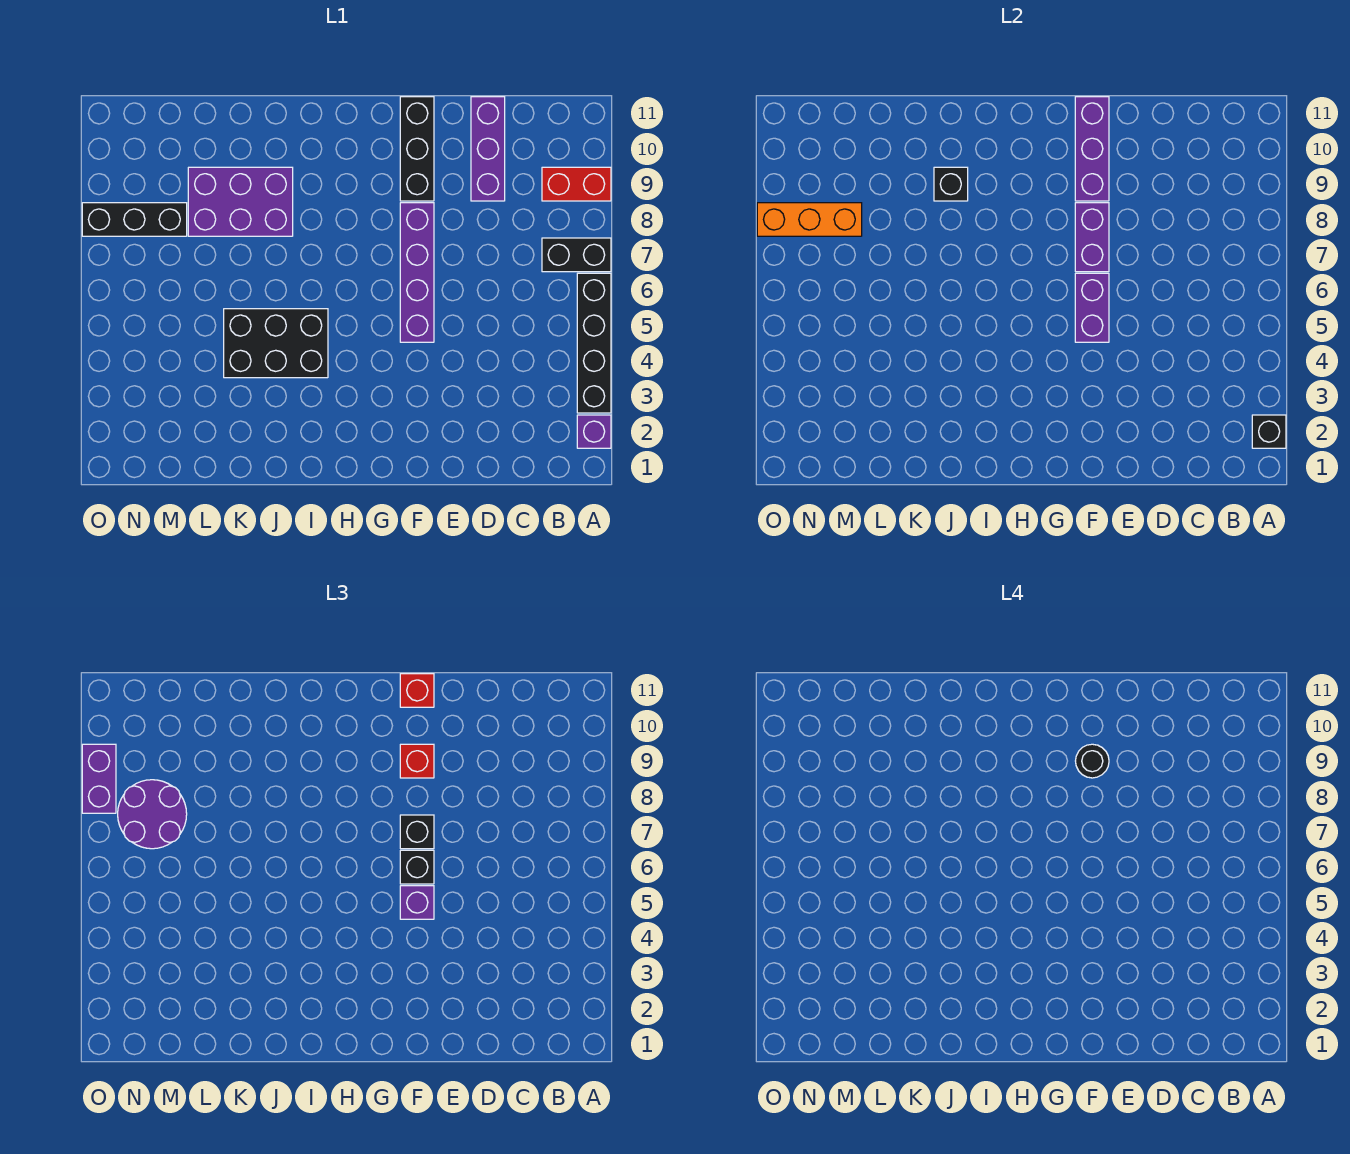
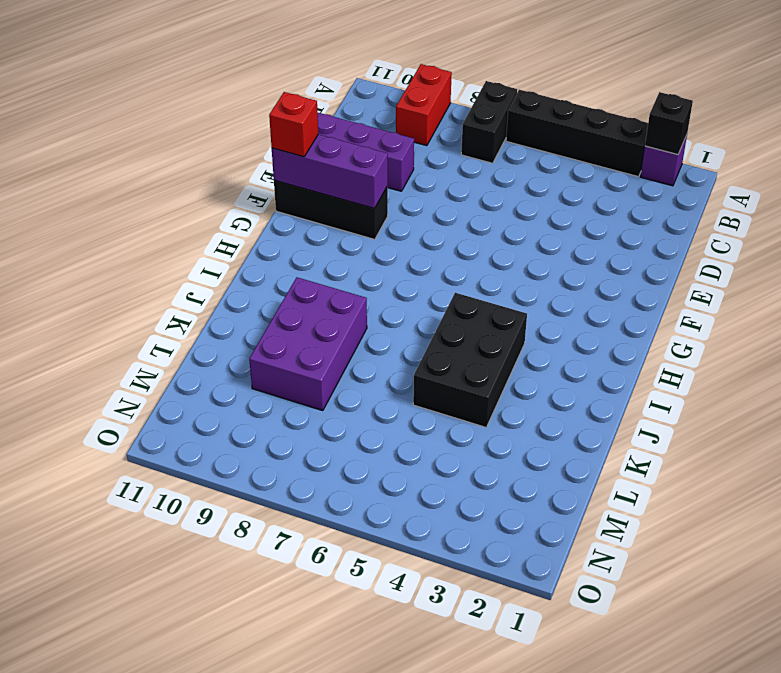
none -> purple 1x4 brick [400,203,434,342]
none -> black 1x3 brick [82,203,187,236]
none -> purple 1x2 brick [1075,273,1109,342]

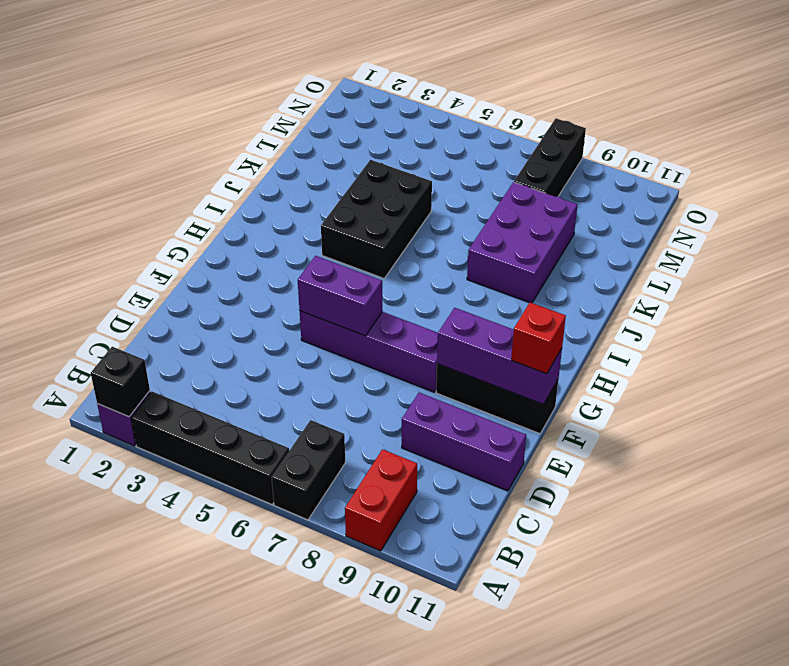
none -> purple 1x2 brick [1075,203,1109,272]
none -> black 1x1 brick [934,167,968,201]
none -> orange 1x3 brick [757,203,862,236]

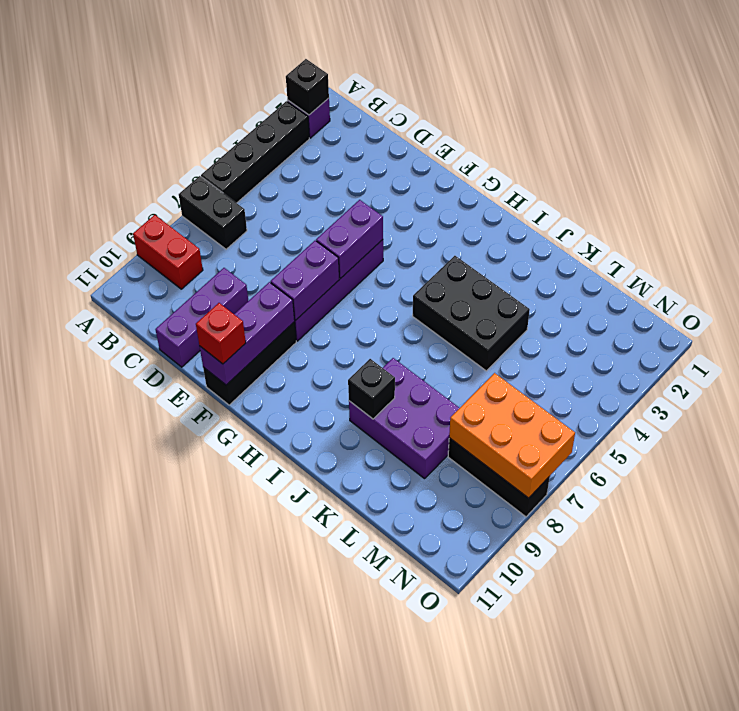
orange 2x3 brick [449,373,575,498] -> orange 1x3 brick [757,203,862,236]
none -> purple 1x1 brick [400,886,434,919]
none -> black 1x1 brick [400,850,434,884]
none -> black 1x1 brick [400,815,434,849]

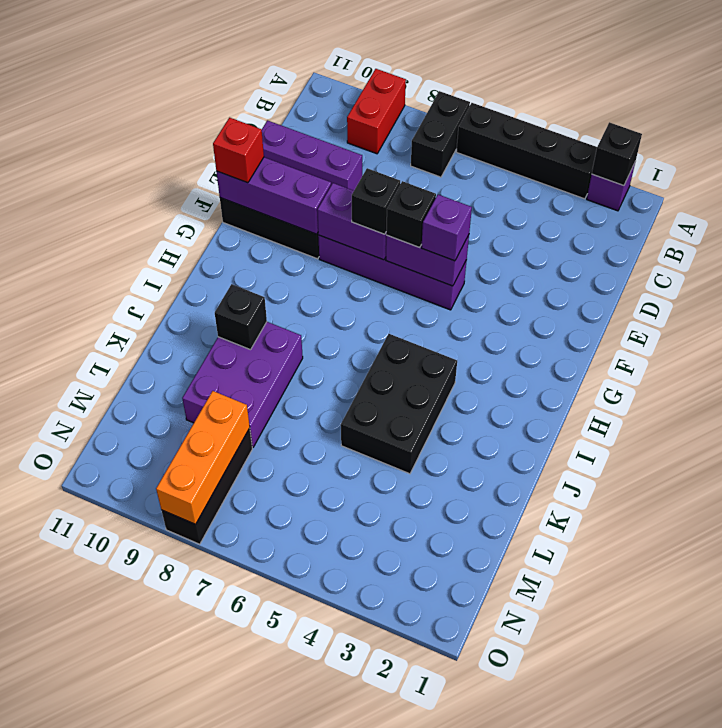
none -> red 1x1 brick [400,744,434,778]
none -> purple 2x2 round brick [118,780,187,849]
none -> purple 1x2 brick [82,744,116,813]

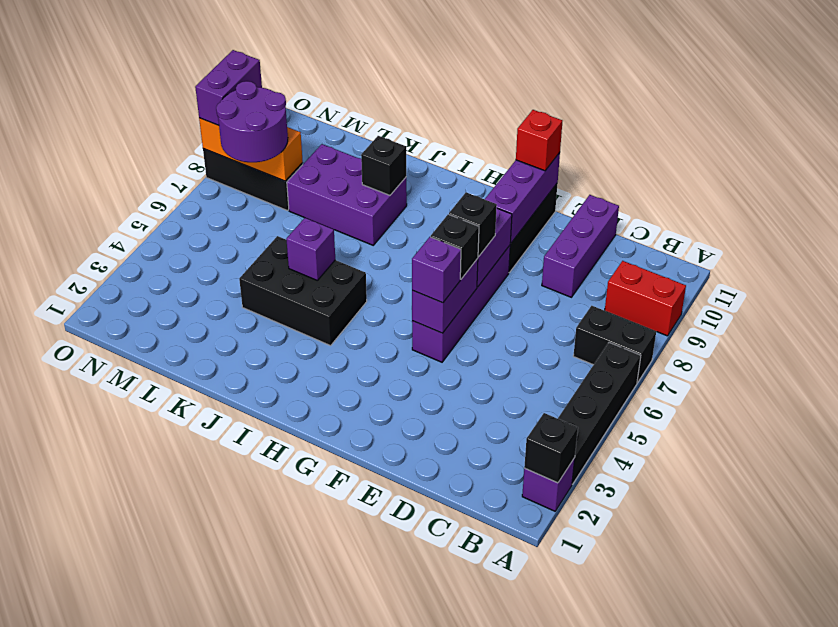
purple 1x1 brick [286,218,335,280] -> none
none -> red 1x1 brick [400,744,434,778]
none -> black 1x1 round brick [1076,744,1109,778]

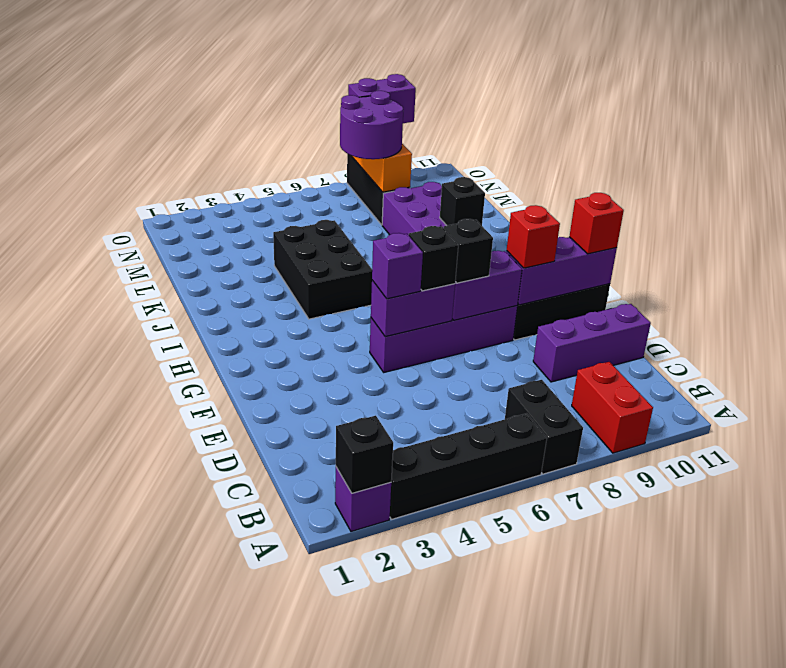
none -> black 1x1 round brick [1076,744,1109,778]

